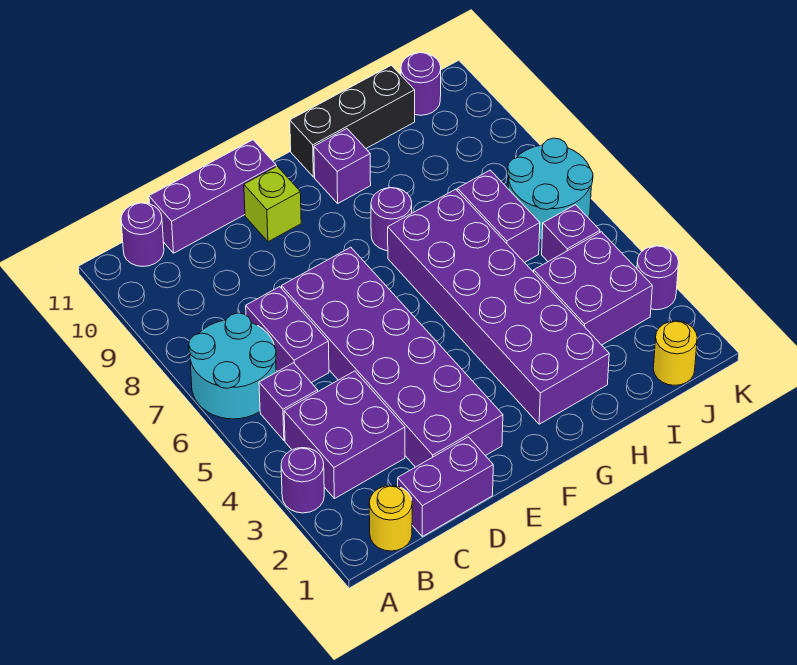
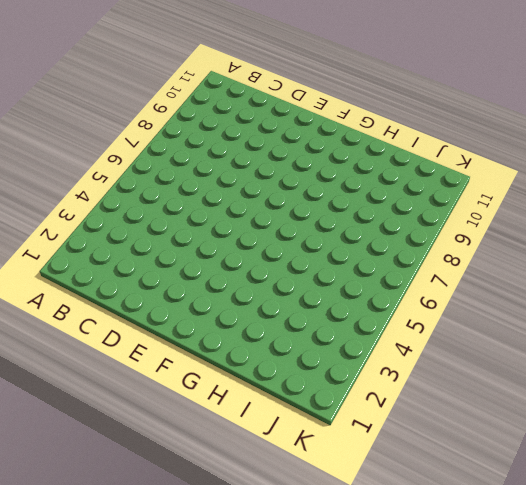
none -> purple 1x1 round brick [281,448,324,513]
none -> cyan 2x2 round brick [189,313,276,419]
none -> yellow 1x1 round brick [369,485,412,551]

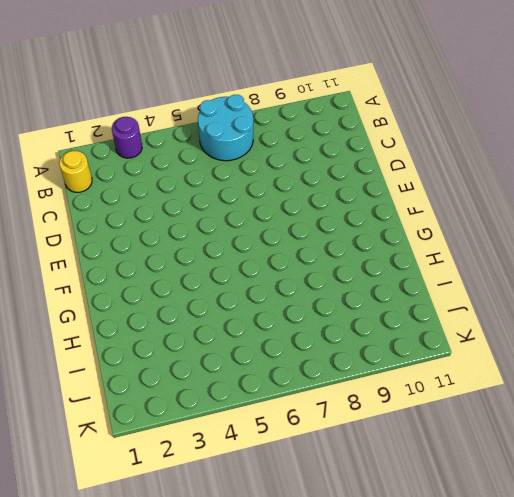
none -> purple 2x2 brick [284,371,405,499]
none -> purple 1x1 brick [259,363,318,440]
none -> purple 1x1 round brick [121,203,164,267]

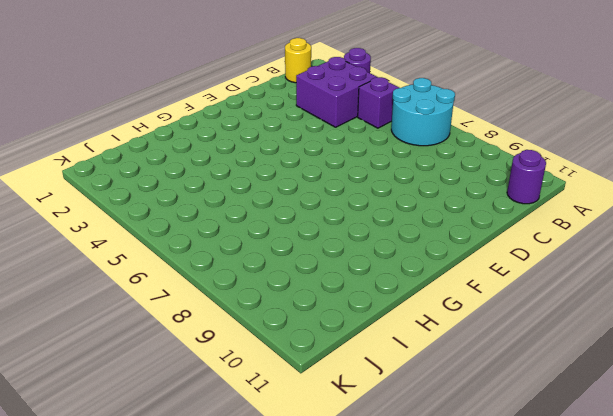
none -> purple 1x2 brick [398,437,493,536]
none -> purple 1x2 brick [246,287,329,383]
none -> purple 1x3 brick [149,140,276,253]

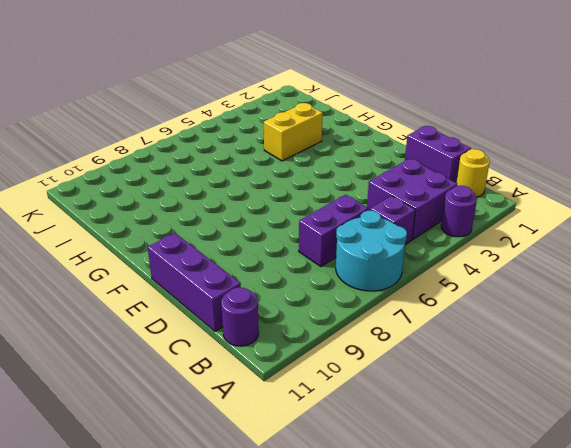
yellow 1x2 brick [264,103,323,161] -> purple 2x6 brick [388,189,609,424]
none -> purple 2x6 brick [282,247,503,467]
none -> lime 1x1 brick [244,166,301,242]
none -> purple 1x1 round brick [371,188,412,251]

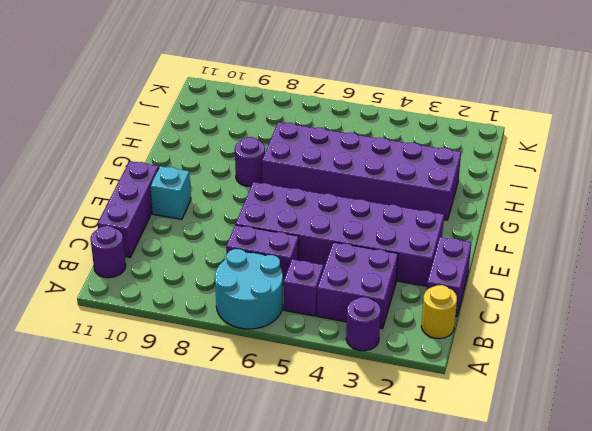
cyan 1x1 brick [150,166,191,219] -> lime 1x1 brick [244,166,301,242]
none -> purple 1x1 brick [314,129,371,203]
none -> black 1x3 brick [290,65,415,177]
none -> purple 2x2 brick [534,232,652,345]

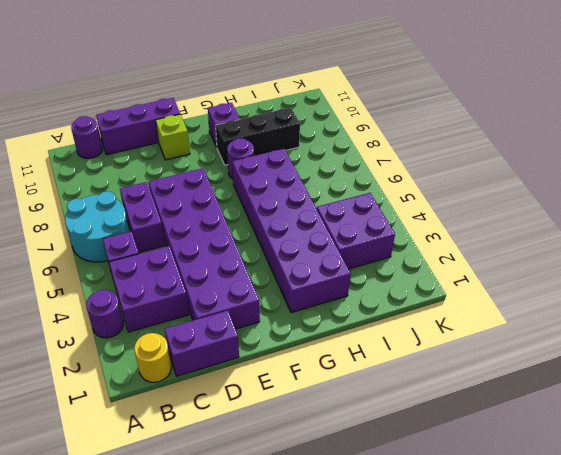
black 1x3 brick [216,108,300,165] -> black 1x3 brick moved to [290,65,415,177]
none -> purple 1x2 brick [457,170,540,263]
none -> yellow 1x1 round brick [653,321,697,385]
none -> purple 1x1 brick [542,205,600,262]

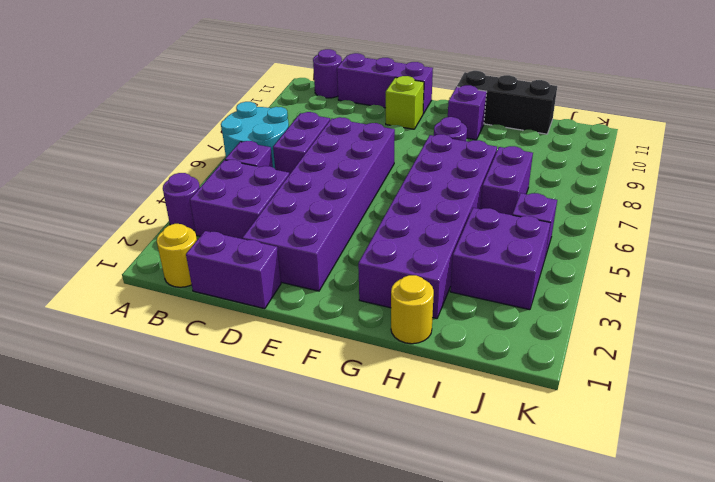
yellow 1x1 round brick [391,275,434,344] -> yellow 1x1 round brick moved to [653,321,697,385]
none -> cyan 2x2 round brick [508,138,593,240]
none -> purple 1x1 round brick [401,53,441,115]
none -> purple 1x1 round brick [637,246,679,310]

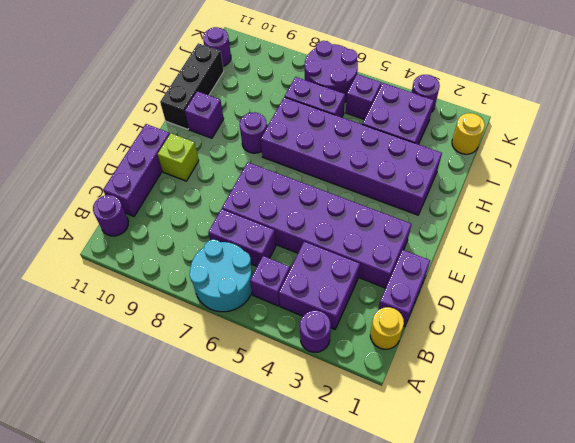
purple 2x2 round brick [305,41,358,102] -> cyan 2x2 round brick [508,138,593,240]

